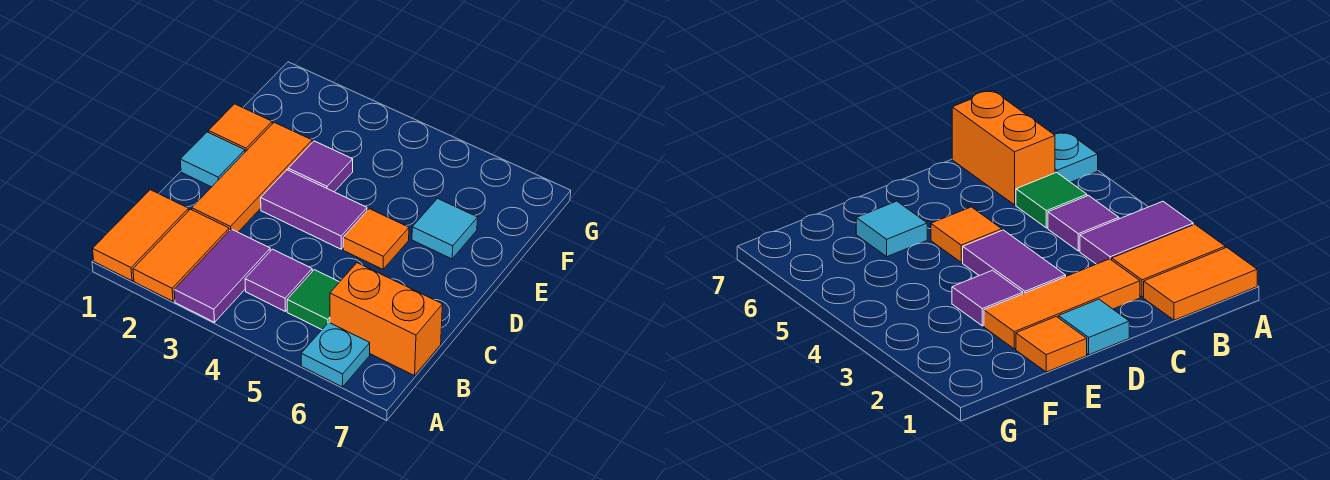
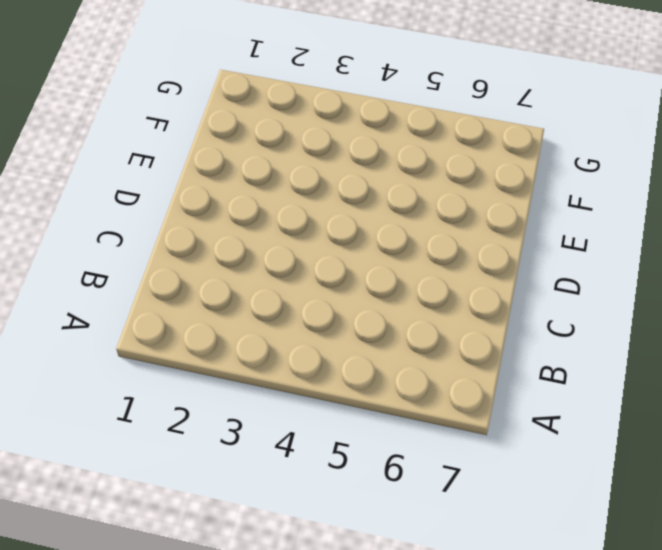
none -> orange 1x2 tile [93,190,189,281]
none -> orange 1x2 tile [133,209,229,301]
none -> purple 1x2 tile [174,229,270,322]

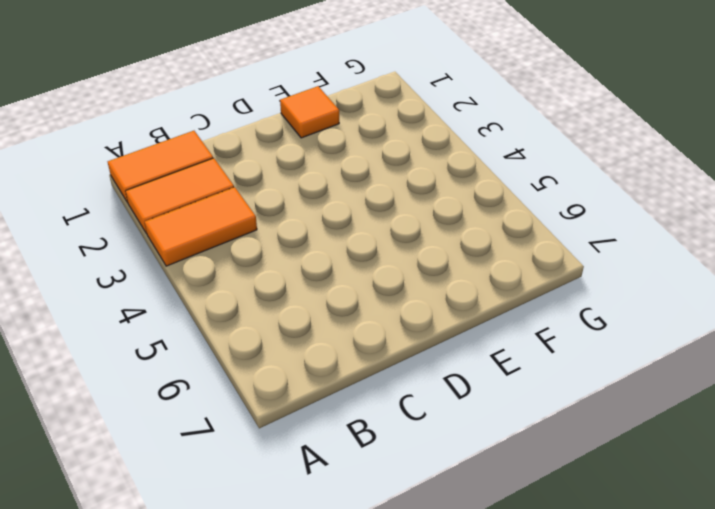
orange 1x2 tile [145,187,257,266] -> purple 1x2 tile [174,229,270,322]
none -> cyan 1x1 plate [301,322,370,387]
none -> purple 1x1 tile [245,249,312,311]
none -> green 1x1 tile [287,270,339,330]

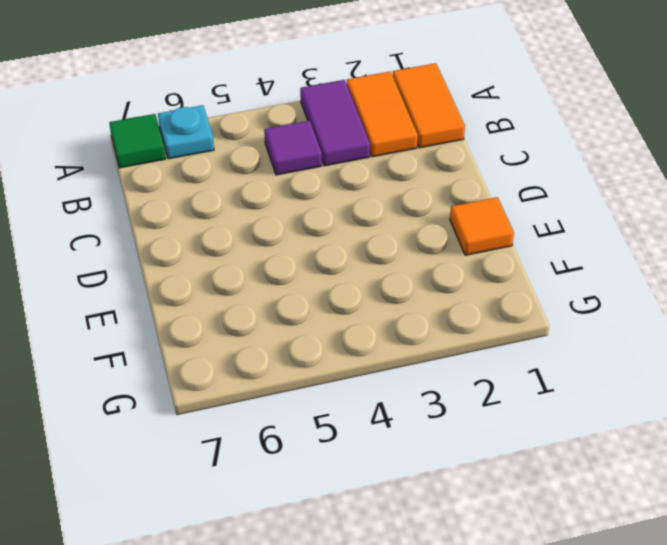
green 1x1 tile [109,114,166,168] -> green 1x1 tile moved to [287,270,339,330]
none -> orange 1x2 brick [330,263,443,376]
none -> orange 1x3 tile [192,122,312,232]
none -> cyan 1x1 tile [180,132,245,187]

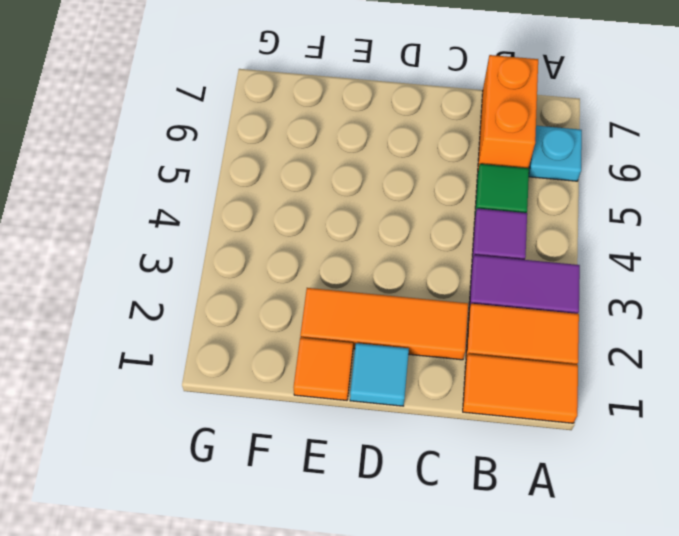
none -> purple 1x2 tile [261,170,367,249]
none -> orange 1x1 tile [343,209,409,269]
none -> purple 1x1 tile [288,141,353,192]

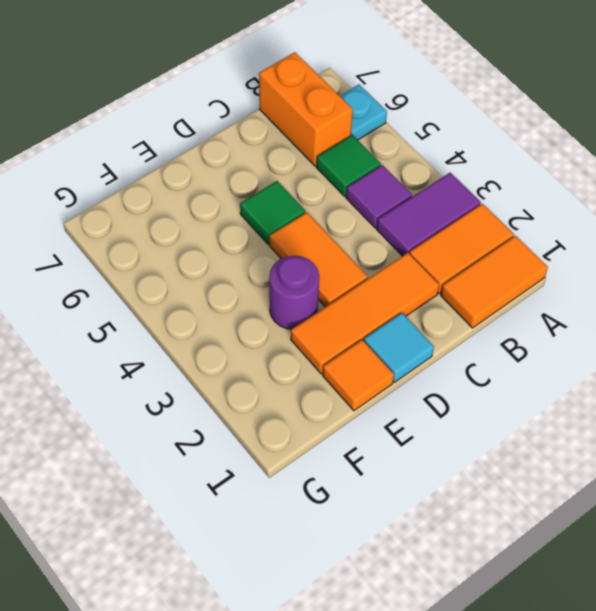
orange 1x2 tile [270,212,368,307] -> purple 1x2 tile [261,170,367,249]
green 1x1 tile [240,181,305,244] -> orange 1x1 tile [343,209,409,269]
purple 1x1 round brick [269,256,319,329] -> purple 1x1 tile [288,141,353,192]
none -> cyan 1x1 tile [412,199,478,259]

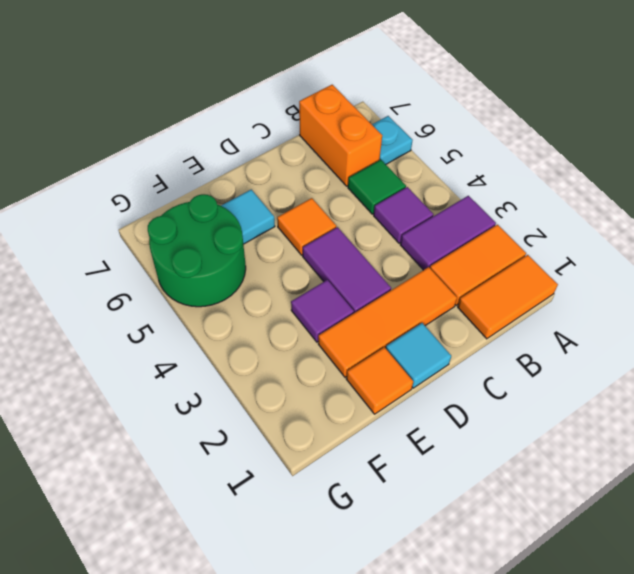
green 2x2 round brick [148,194,246,307] -> none

